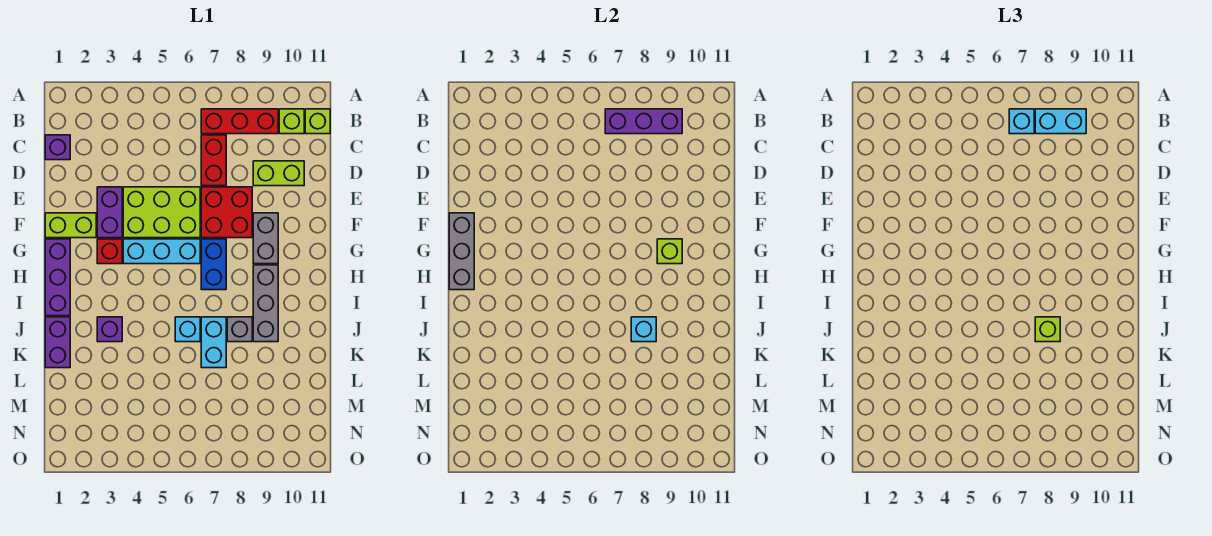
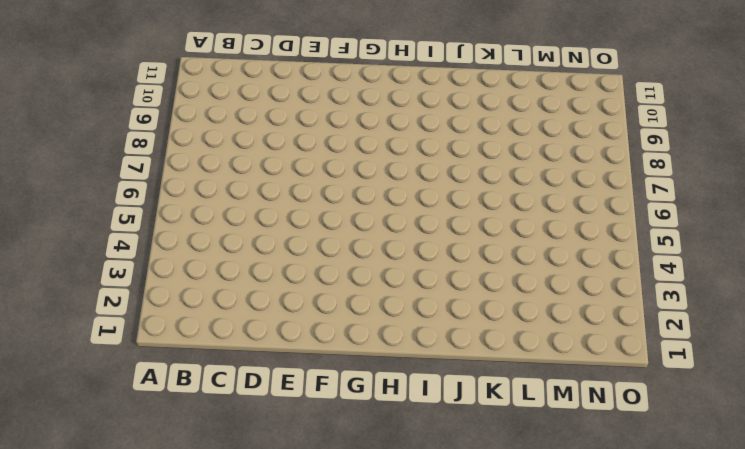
none -> red 1x3 brick [201,109,278,134]
none -> lime 1x1 brick [279,109,304,134]
none -> lime 1x1 brick [305,109,330,134]

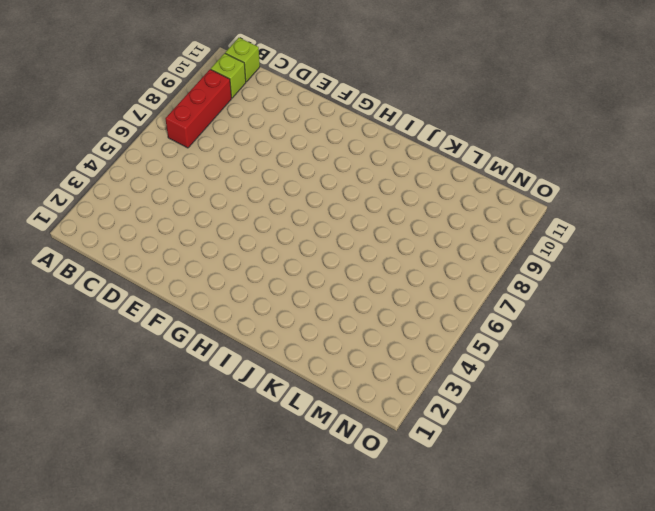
none -> purple 1x1 brick [45,135,70,160]
none -> red 1x2 brick [201,135,226,186]
none -> lime 1x2 brick [253,161,304,186]

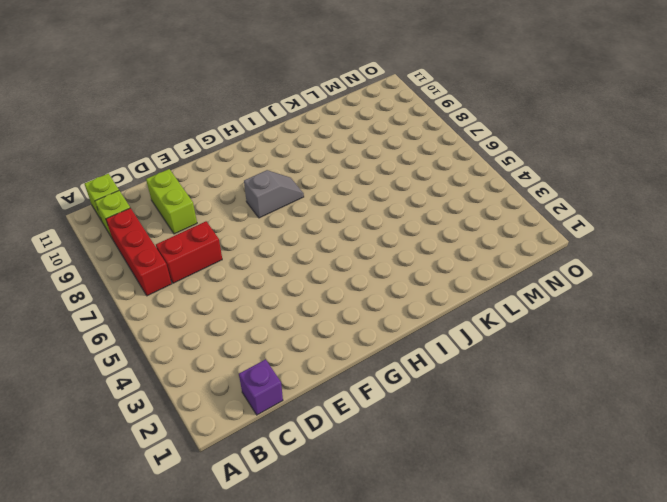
grey 1x2 slope [244,170,304,218] -> none
none -> purple 1x2 brick [97,187,122,238]
none -> lime 2x3 brick [123,187,200,238]
none -> red 2x2 brick [201,187,252,238]

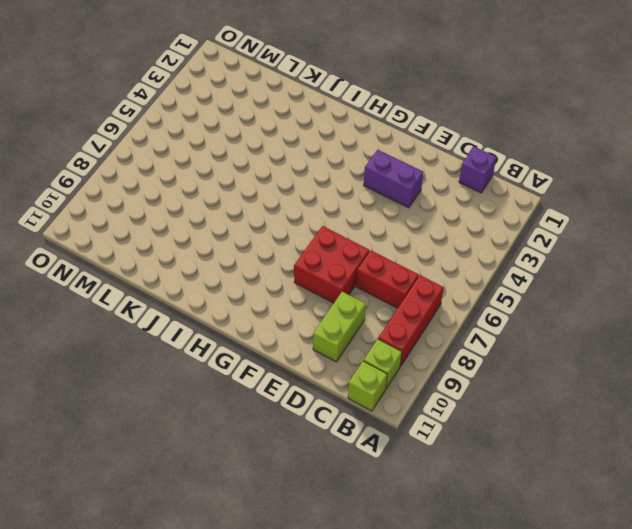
none -> lime 2x3 brick [123,187,200,238]
none -> lime 1x2 brick [45,213,96,238]
none -> grey 1x2 brick [253,213,278,264]

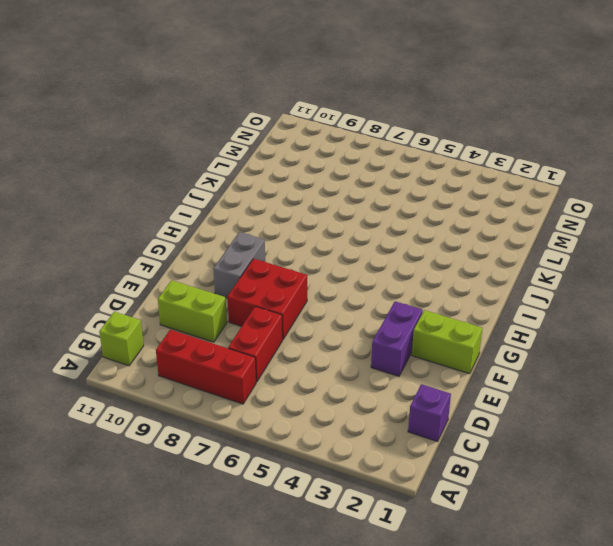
none -> lime 1x1 brick [279,109,304,134]
none -> lime 2x3 brick [123,187,200,238]
none -> purple 1x3 brick [45,239,70,316]

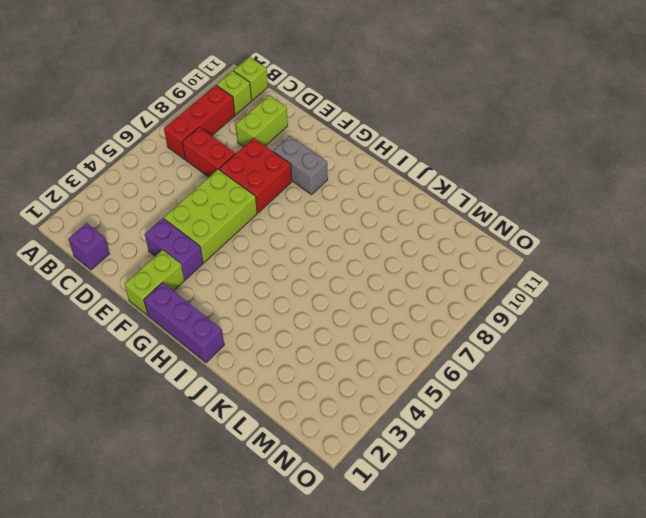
none -> red 1x1 brick [97,239,122,264]
none -> cyan 1x3 brick [123,239,200,264]
none -> blue 1x2 brick [201,239,226,290]

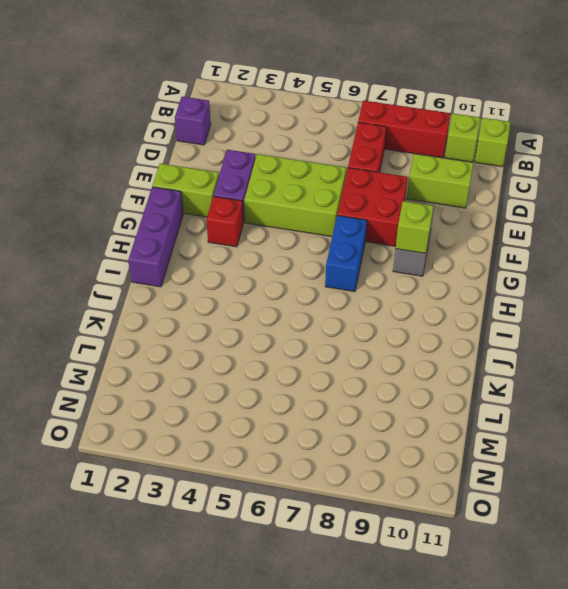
none -> cyan 1x3 brick [123,239,200,264]
none -> grey 1x3 brick [253,265,278,342]
none -> purple 1x2 brick [45,317,70,368]

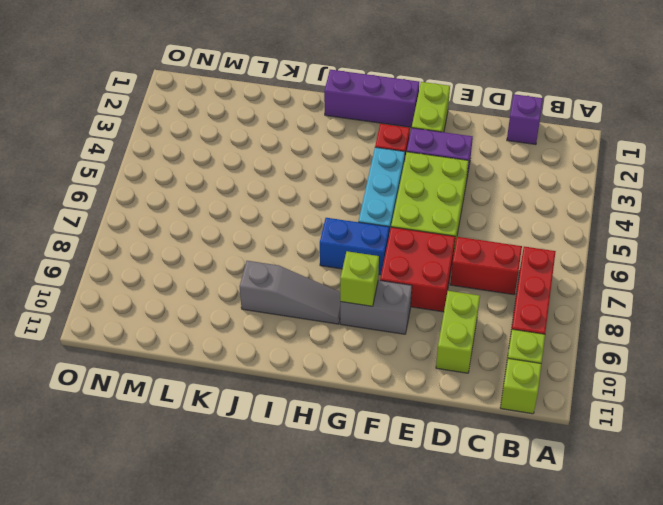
grey 1x3 slope [240,261,340,324] -> grey 1x3 brick [253,265,278,342]
none -> purple 1x2 brick [45,317,70,368]
none -> purple 1x1 brick [97,317,122,342]
none -> cyan 1x1 brick [175,317,200,342]

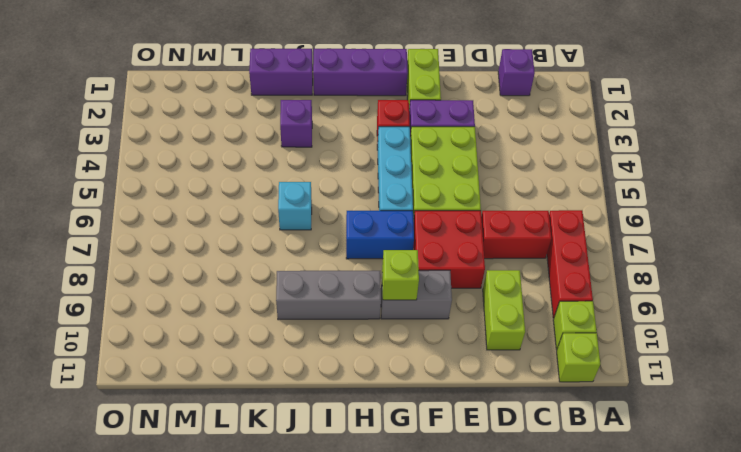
none -> cyan 1x2 brick [201,317,226,368]
none -> grey 1x1 brick [227,317,252,342]
none -> purple 1x3 brick [605,109,682,134]

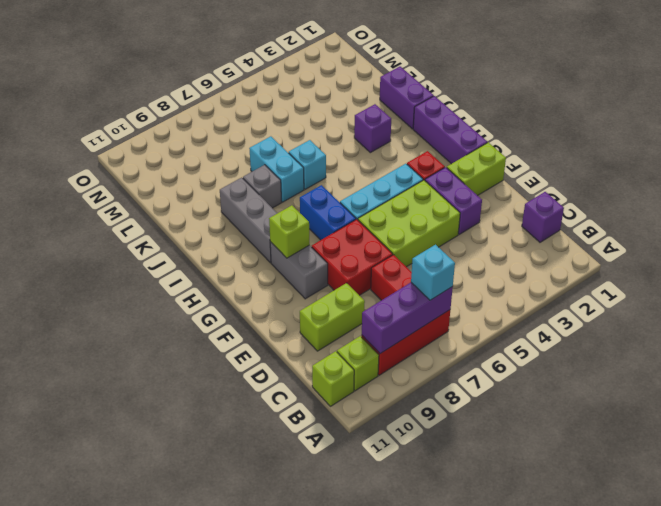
none -> grey 1x3 brick [449,213,474,290]
none -> cyan 1x1 brick [631,317,656,342]
none -> cyan 1x2 brick [1035,109,1086,134]

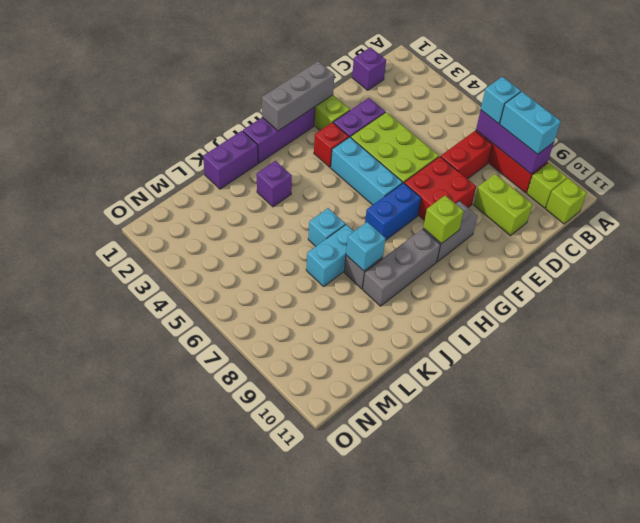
none -> lime 1x1 brick [1035,317,1060,342]

